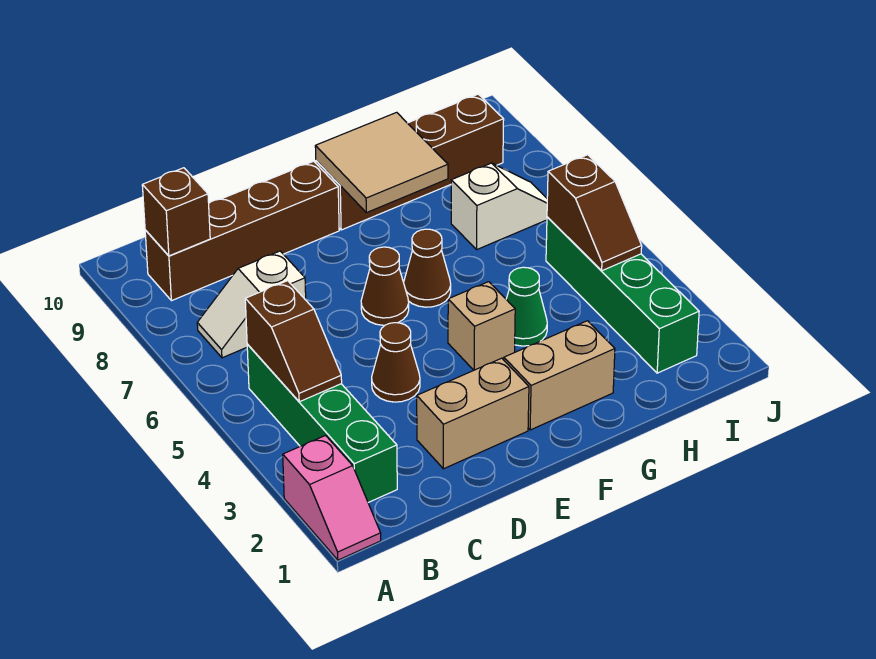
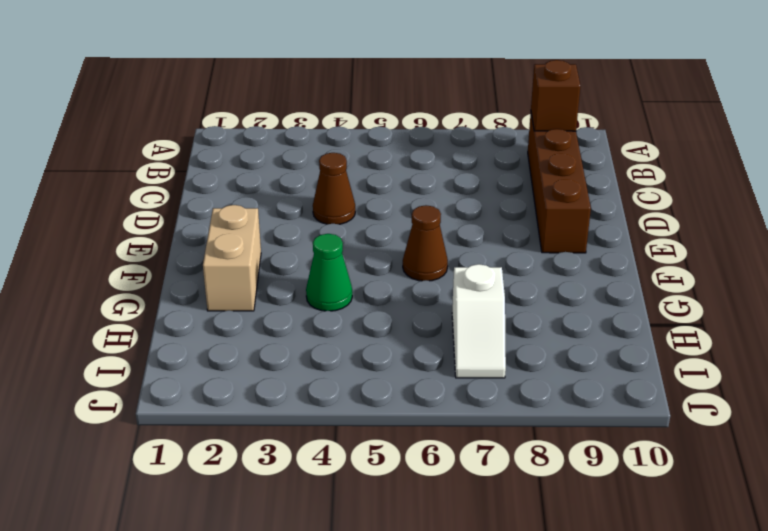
none -> pink 1x2 slope [283,435,381,560]
none -> green 1x4 brick [247,344,397,502]
none -> white 1x2 slope [197,251,306,358]

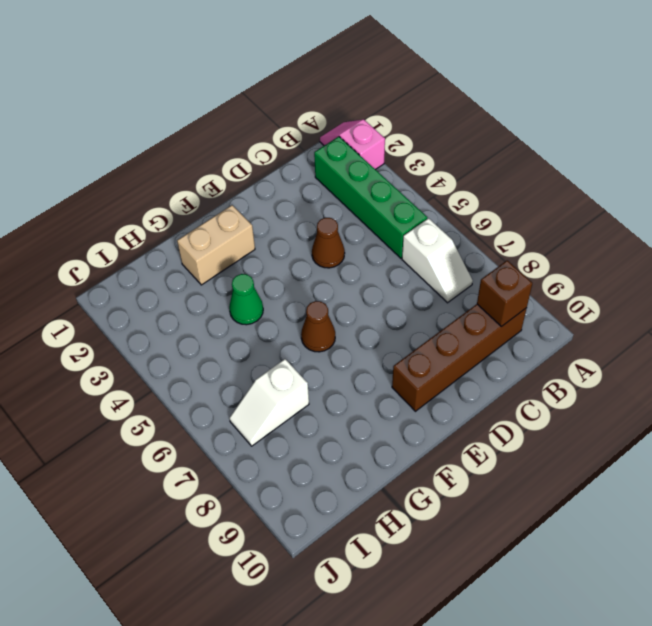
white 1x2 slope [402,218,473,303] -> white 1x2 slope turned to [197,251,306,358]
none -> tan 1x2 brick [417,358,529,469]
none -> brown 1x1 cone [361,247,409,325]
none -> tan 1x1 brick [448,282,515,370]

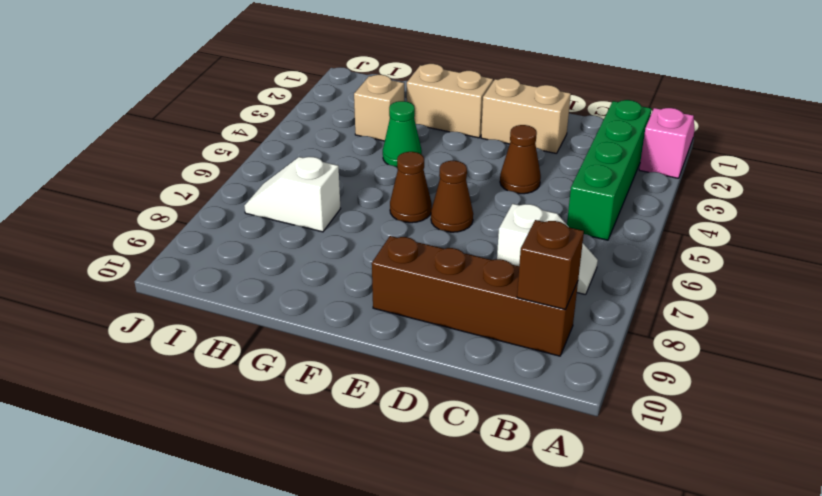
tan 1x1 brick [354,75,404,141] -> tan 1x1 brick moved to [448,282,515,370]
none -> brown 1x4 brick [316,94,504,230]
none -> green 1x4 brick [546,217,699,373]
none -> brown 1x2 slope [245,281,342,402]

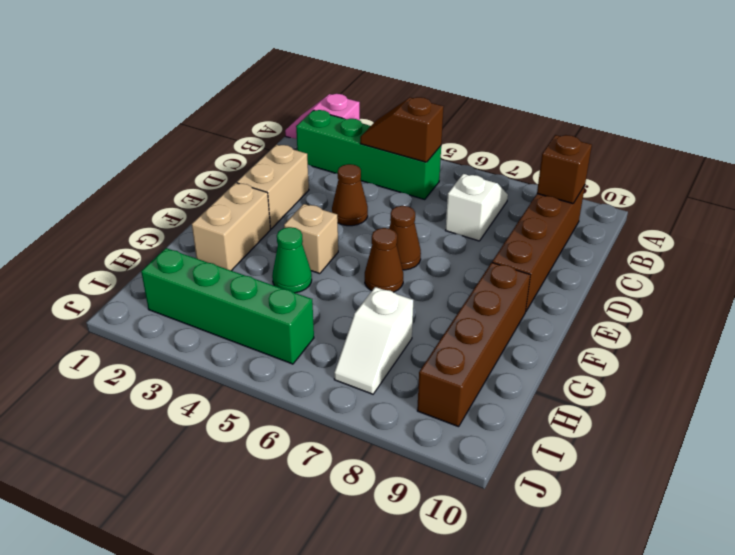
none -> tan 2x2 tile [315,112,448,213]
none -> brown 1x2 slope [547,155,642,271]

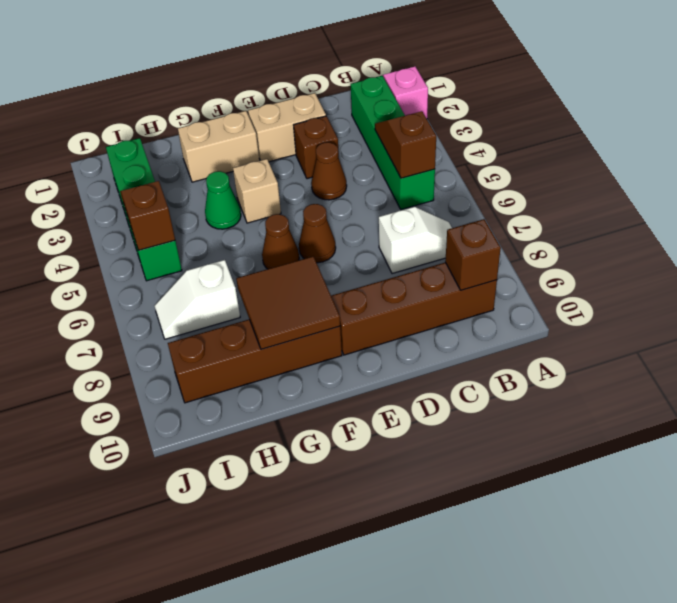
brown 1x1 brick [294,116,339,179] -> none
brown 2x2 tile [236,256,340,349] -> tan 2x2 tile [315,112,448,213]

